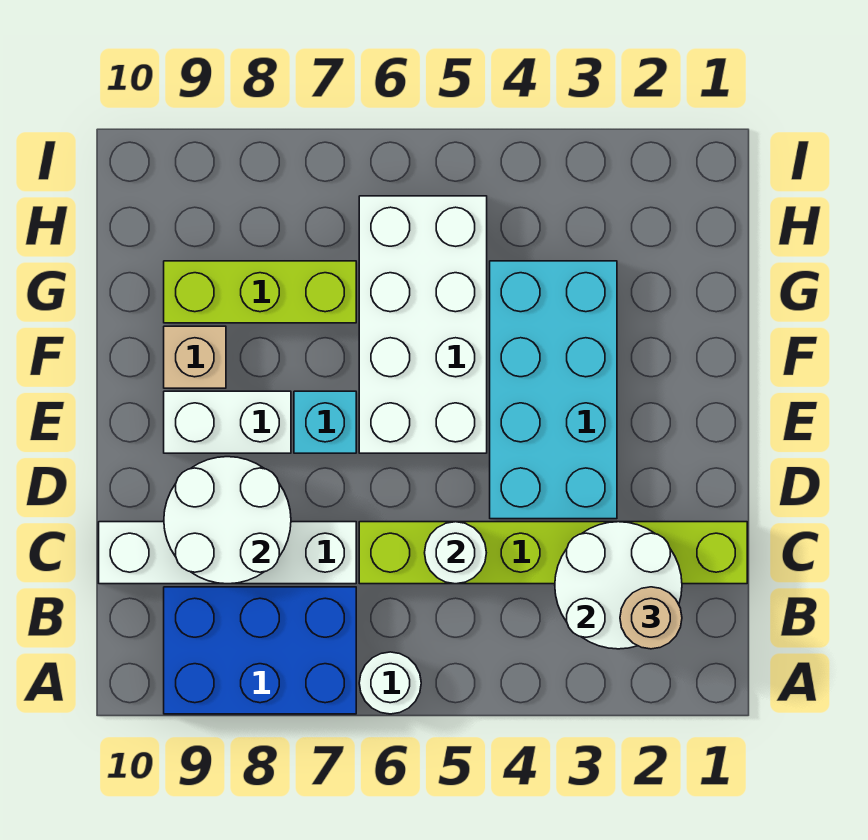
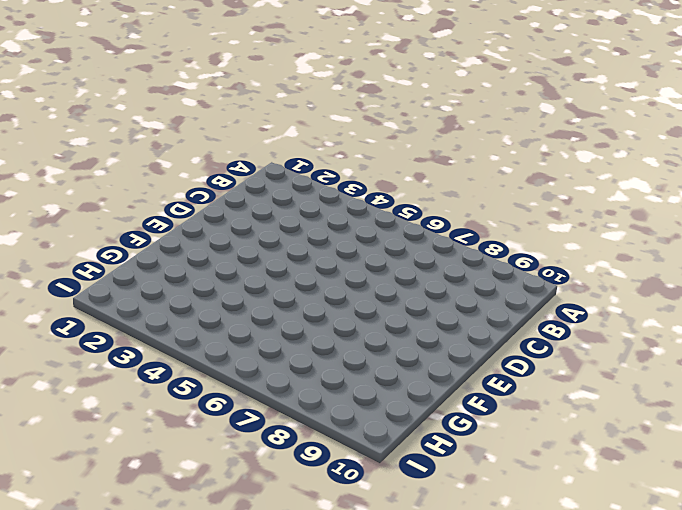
none -> white 1x1 round brick [359,652,421,714]
none -> blue 2x3 brick [164,587,356,714]
none -> lime 1x6 brick [359,522,747,584]

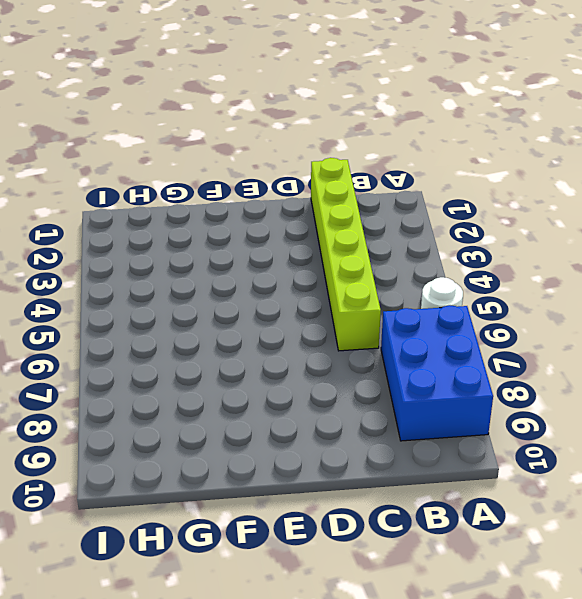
none -> white 1x4 brick [99,522,356,584]
none -> cyan 2x4 brick [490,261,617,519]
none -> white 2x4 brick [359,196,487,453]

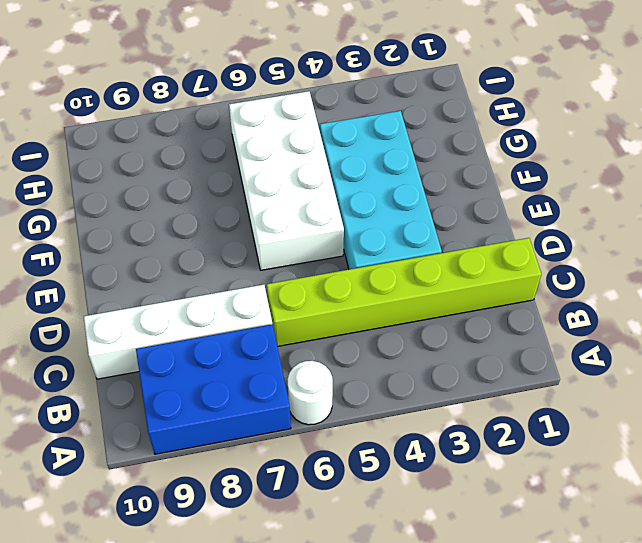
none -> cyan 1x1 brick [294,391,356,453]
none -> white 1x2 brick [164,391,291,453]
none -> tan 1x1 brick [164,326,226,388]

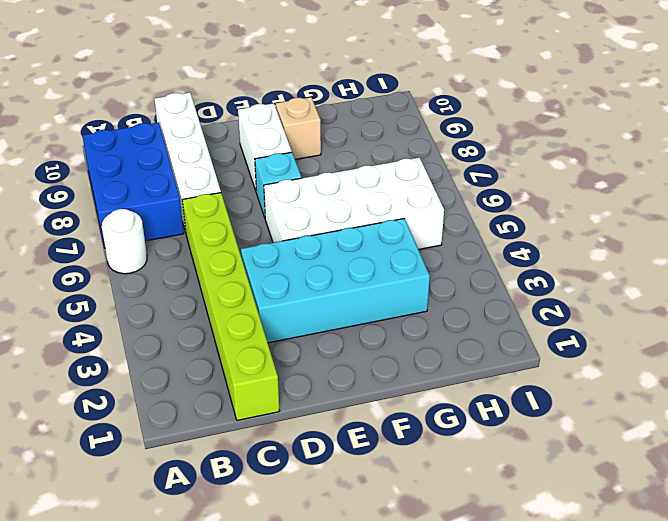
none -> lime 1x3 brick [164,261,356,323]
none -> white 2x2 round brick [555,522,682,649]
none -> white 1x1 round brick [425,522,486,584]

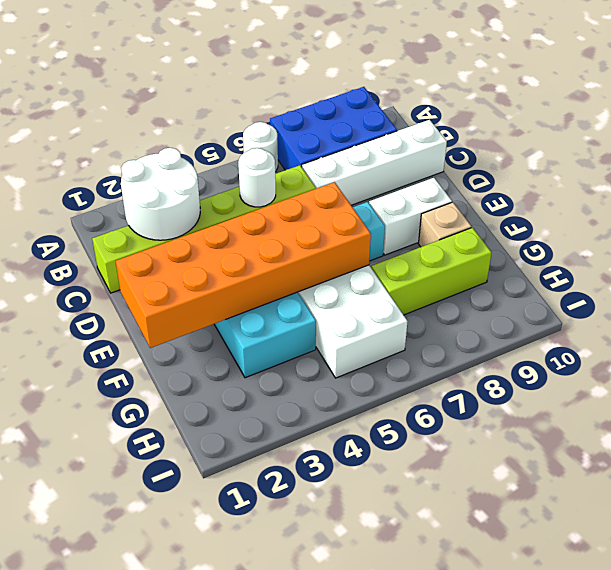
orange 2x6 brick [116,182,371,348] -> none
none -> white 2x2 round brick [164,457,291,584]
none -> tan 1x1 round brick [620,587,682,649]

